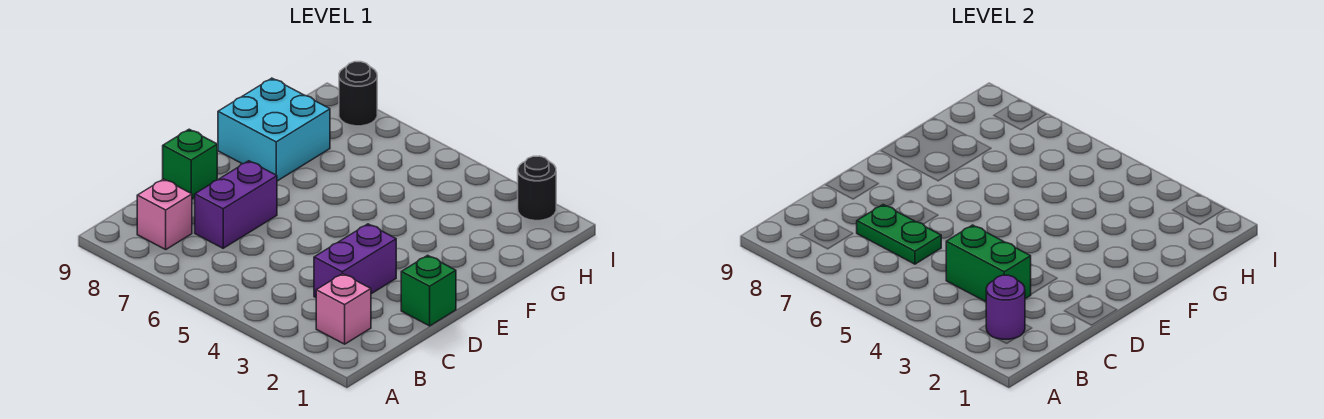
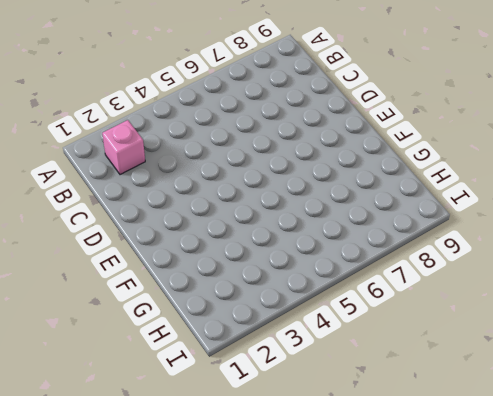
none -> pink 1x1 brick [137,179,192,249]
none -> purple 1x2 brick [314,224,396,297]
none -> purple 1x2 brick [195,161,277,248]

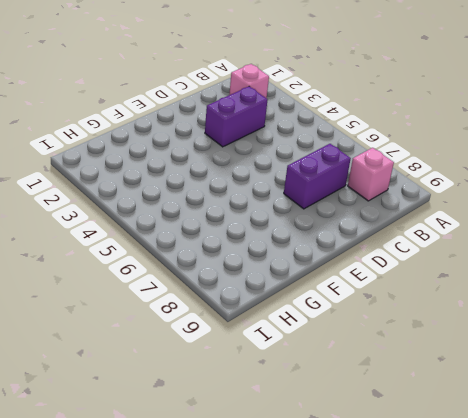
none -> green 1x1 brick [401,255,456,326]
none -> green 1x1 brick [163,129,217,199]
none -> cyan 2x2 brick [218,78,330,181]

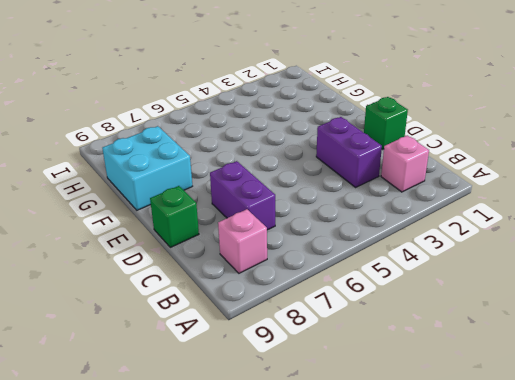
none -> black 1x1 round brick [518,156,556,221]
none -> black 1x1 round brick [339,62,377,126]
none -> purple 1x1 round brick [986,275,1025,339]

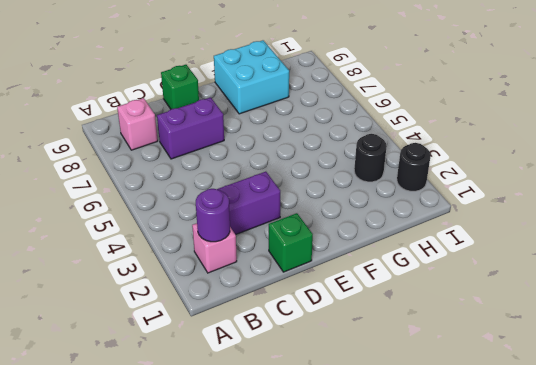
black 1x1 round brick [354,134,387,182] -> black 1x1 round brick moved to [339,62,377,126]
none -> green 1x2 brick [946,225,1031,302]
none -> green 1x2 plate [857,205,941,264]

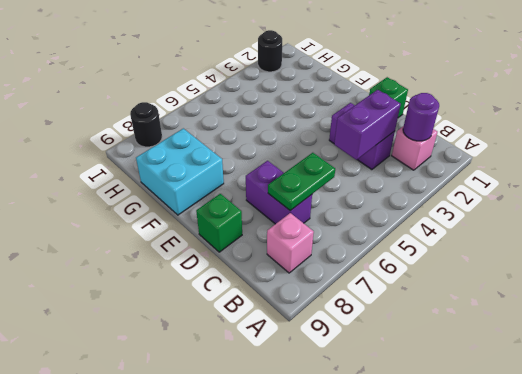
purple 1x2 brick [334,90,401,160] -> green 1x2 brick [946,225,1031,302]

